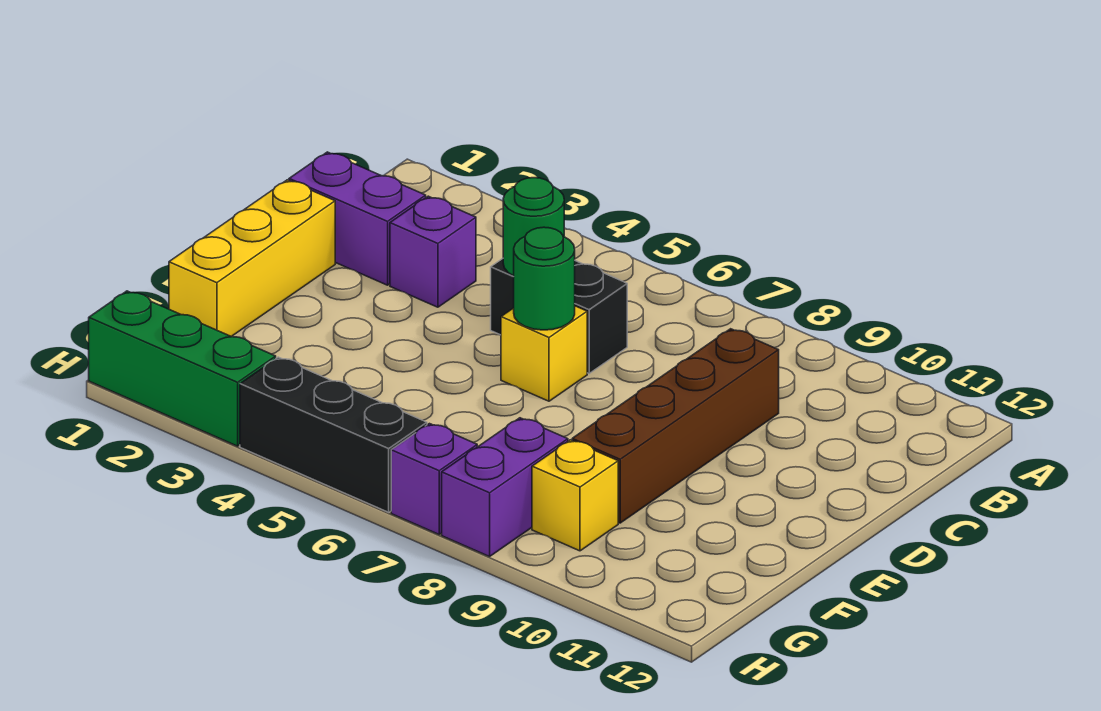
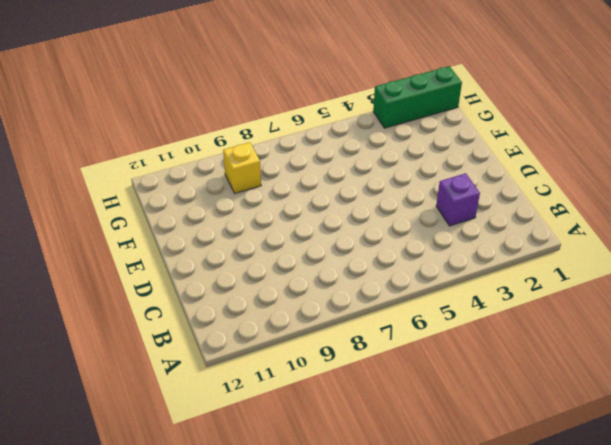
none -> purple 1x2 brick [289,152,426,285]
none -> black 1x2 brick [491,259,627,373]
none -> brown 1x4 brick [572,329,779,523]

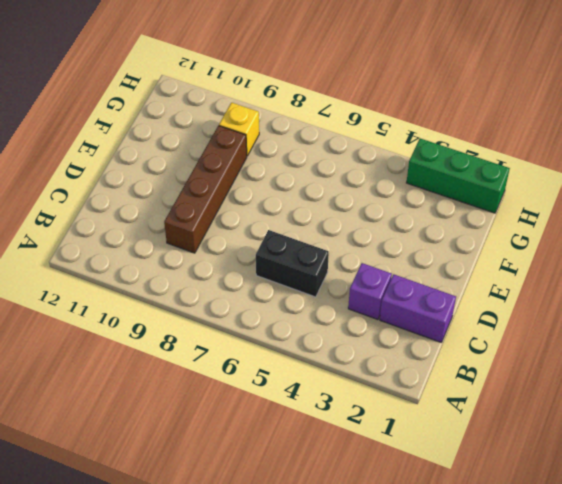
none -> yellow 1x3 brick [169,180,335,337]
none -> yellow 1x1 brick [501,306,587,401]
none -> purple 1x2 brick [442,418,568,557]

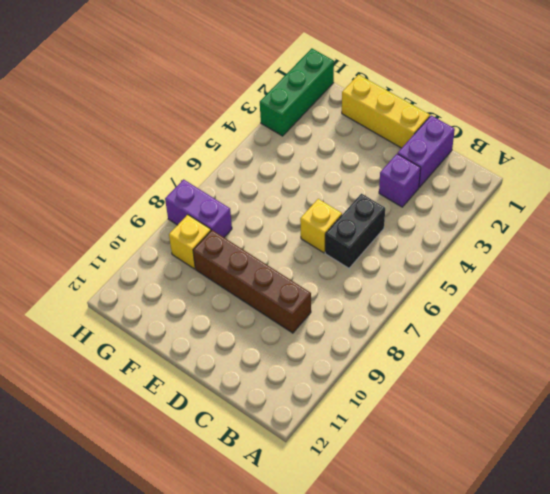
none -> black 1x3 brick [240,357,427,512]
none -> purple 1x1 brick [391,424,477,534]
none -> green 1x1 round brick [503,178,564,276]

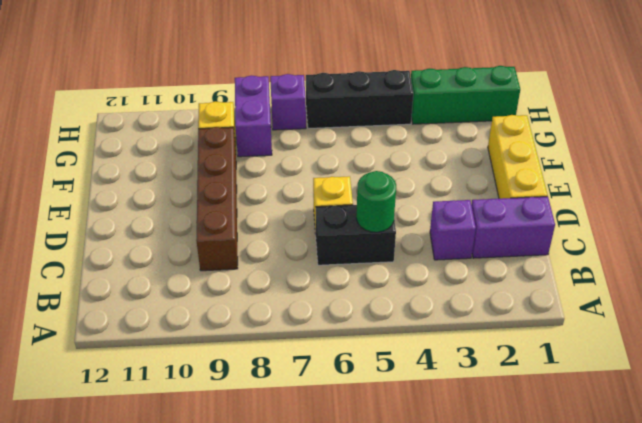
none -> green 1x1 round brick [514,227,575,330]

